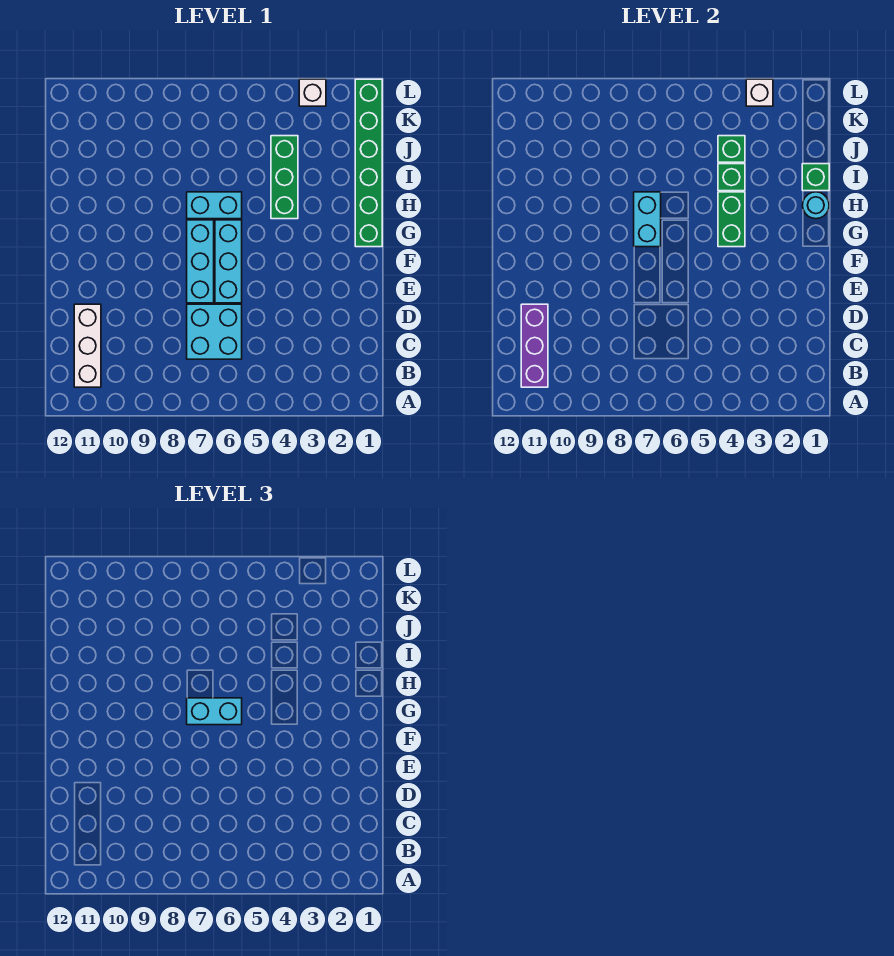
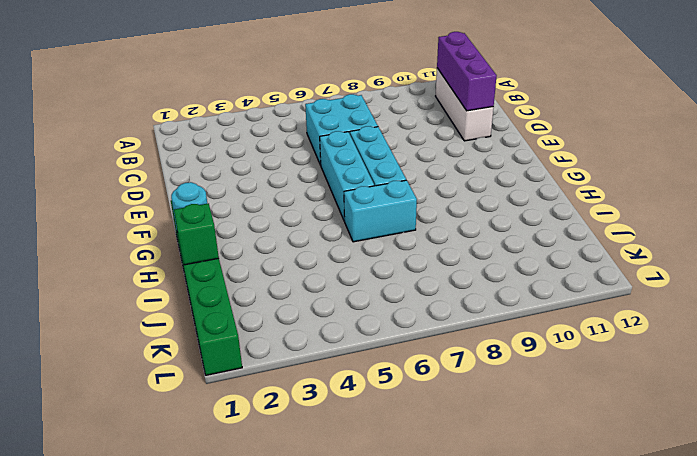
none -> green 1x3 brick [271,136,298,219]
none -> white 1x1 brick [299,79,326,106]
none -> green 1x2 brick [718,192,745,247]

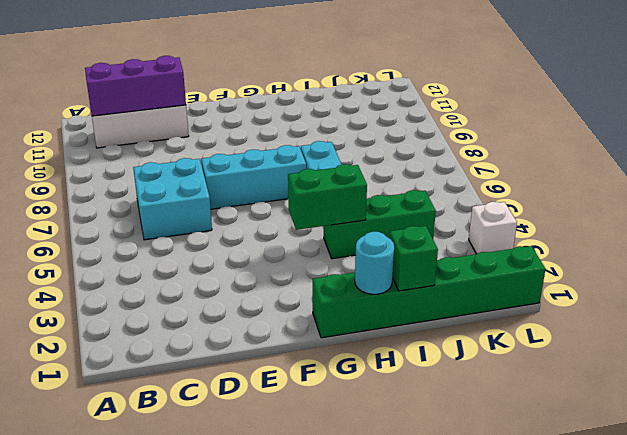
none -> cyan 1x3 brick [215,220,242,303]
none -> cyan 1x2 brick [634,192,661,247]
none -> green 1x1 brick [718,164,745,191]

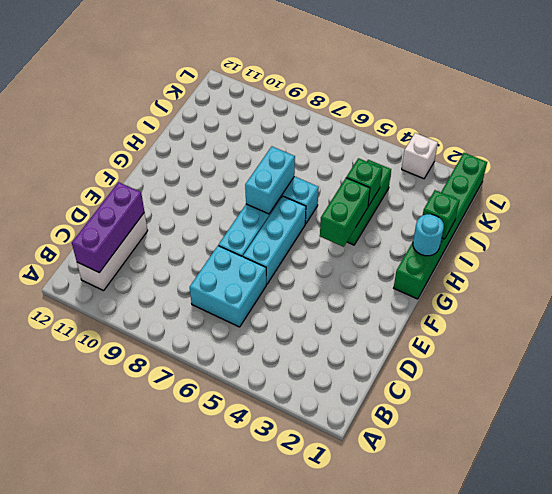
none -> green 1x1 brick [718,136,745,162]
none -> white 1x1 brick [746,79,773,106]
none -> cyan 1x2 brick [187,698,242,725]

